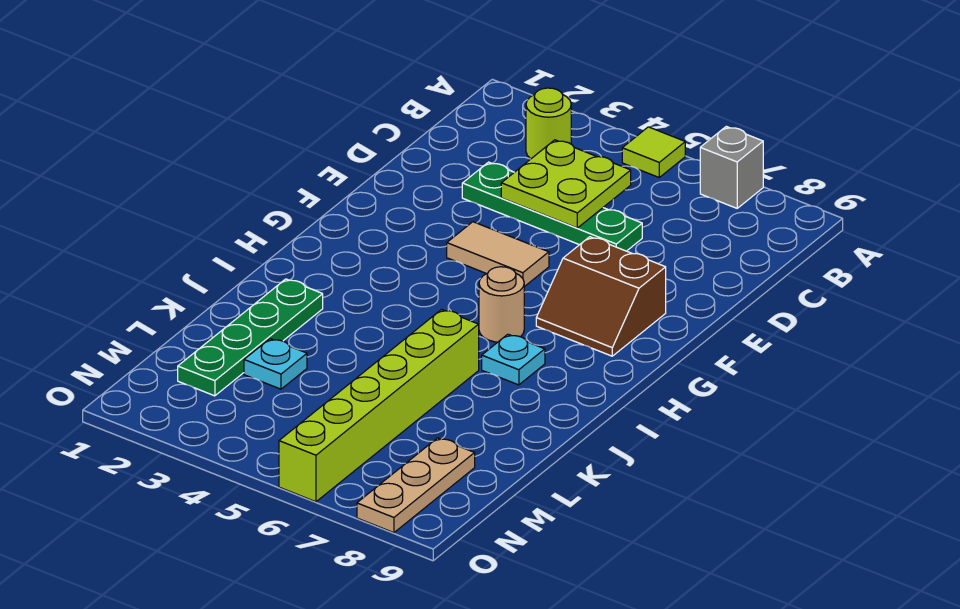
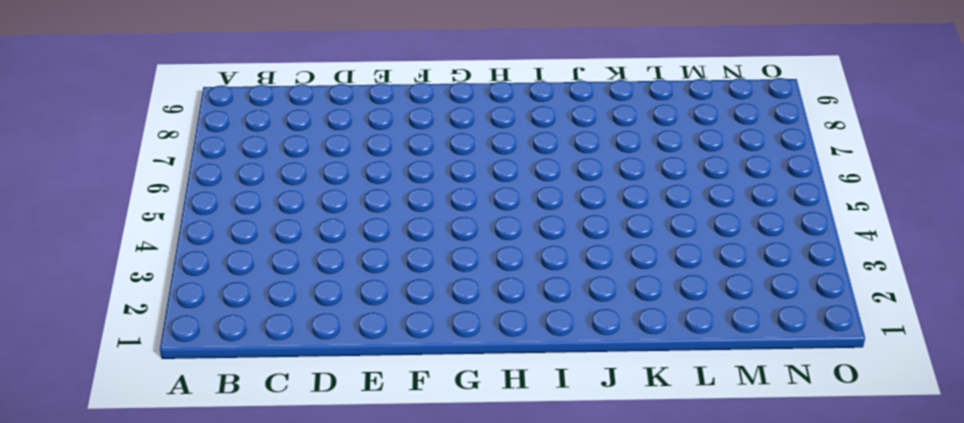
none -> lime 1x1 tile [622,127,685,177]
none -> grey 1x1 brick [700,126,763,208]
none -> lime 1x1 round brick [526,88,571,159]

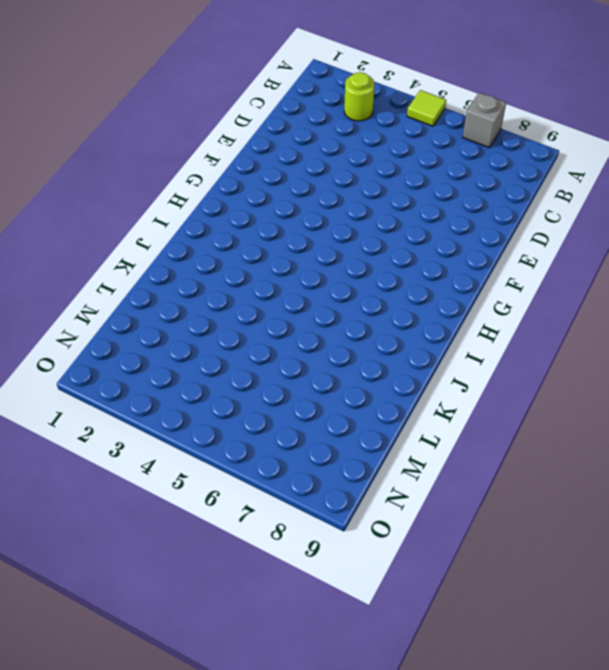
none -> green 1x4 plate [462,162,642,251]
none -> tan 1x2 tile [447,222,549,287]
none -> brown 2x2 slope [536,237,666,356]

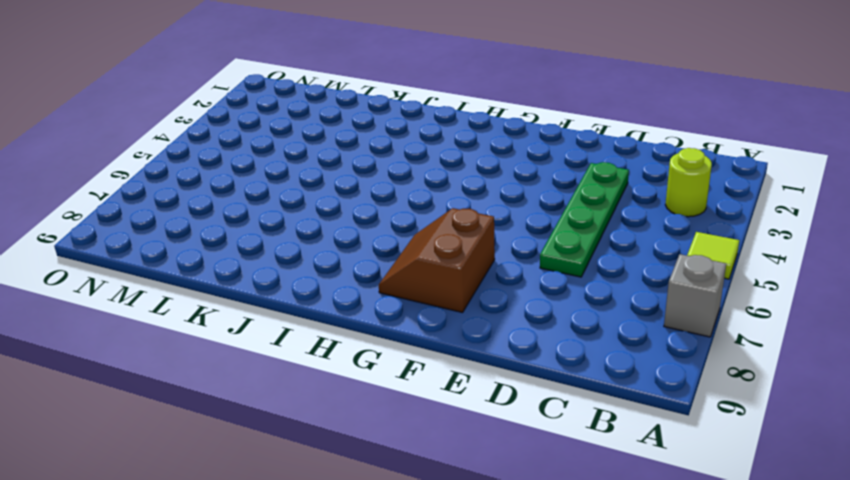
none -> tan 1x2 tile [447,222,549,287]
none -> tan 1x1 round brick [479,267,524,342]
none -> cyan 1x1 plate [482,334,545,385]

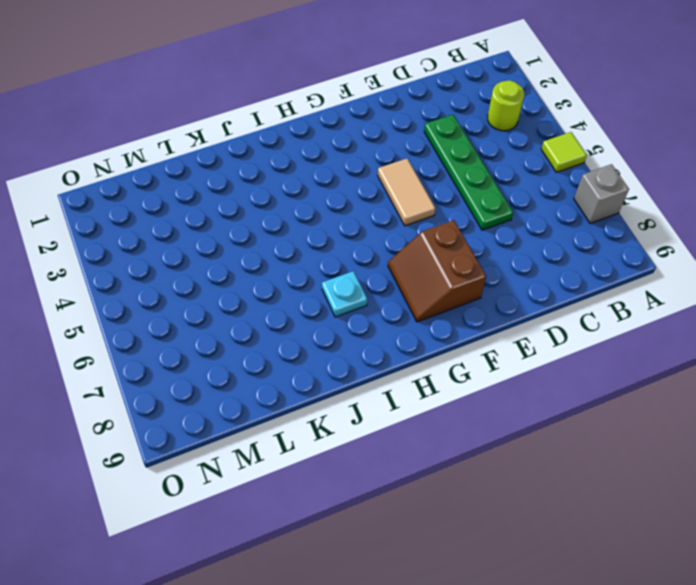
none -> tan 1x1 round brick [479,267,524,342]
none -> green 1x4 plate [178,279,323,396]
none -> lime 1x6 brick [279,309,479,502]

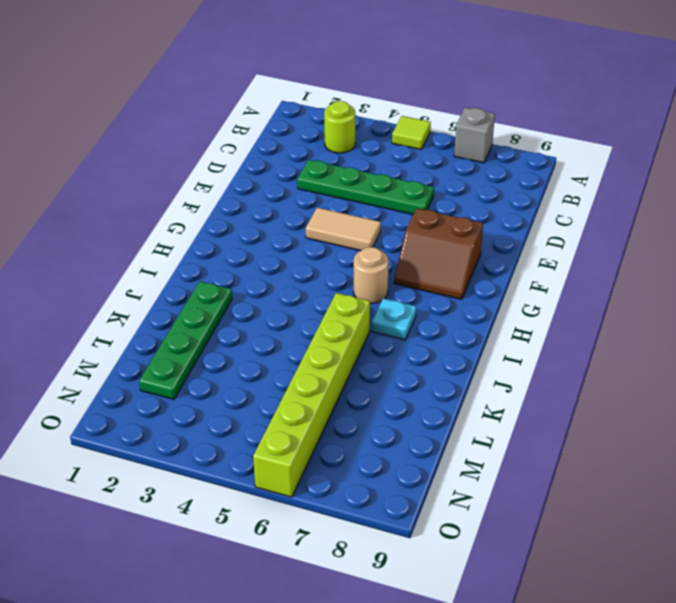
none -> cyan 1x1 plate [244,339,307,389]
none -> tan 1x3 plate [357,438,475,533]
none -> lime 2x2 plate [501,140,631,228]

